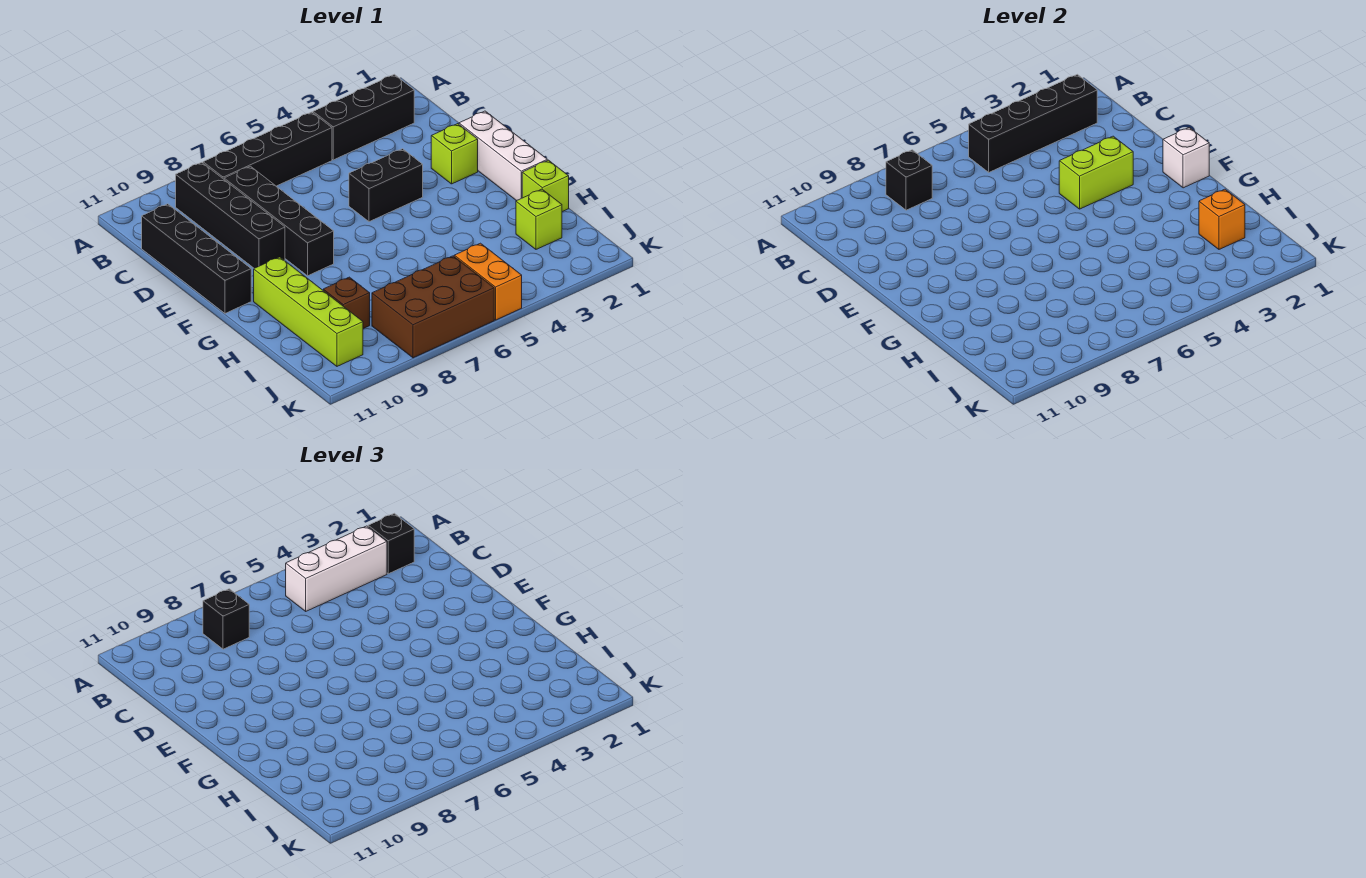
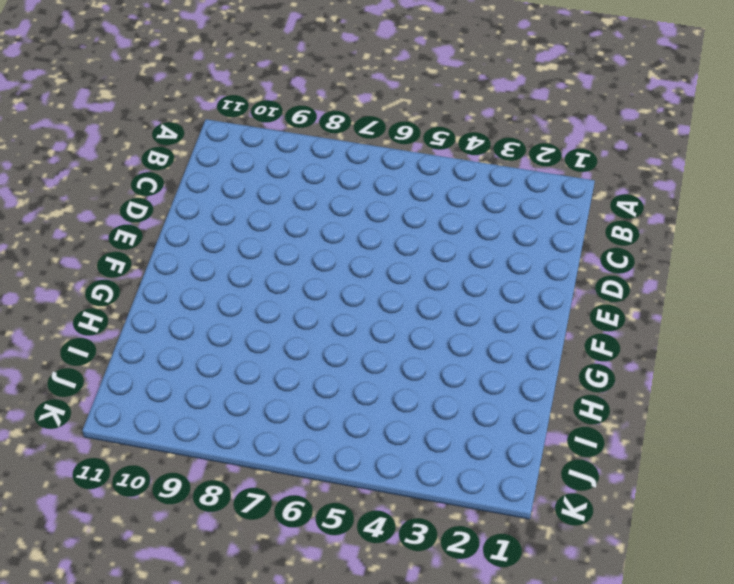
none -> black 1x3 brick [313,74,414,160]
none -> black 1x4 brick [203,112,332,186]
none -> black 1x4 brick [176,162,285,268]

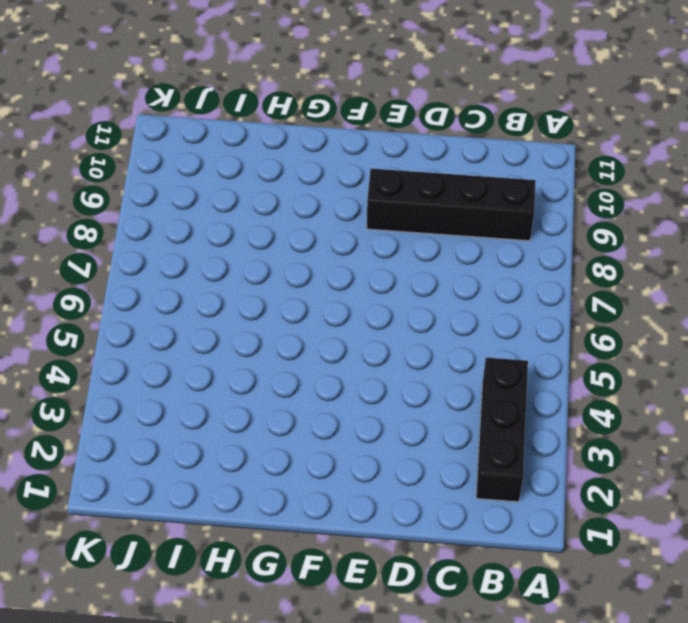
none -> black 1x4 brick [203,112,332,186]
none -> black 1x4 brick [224,166,334,276]
none -> black 1x4 brick [142,204,251,313]

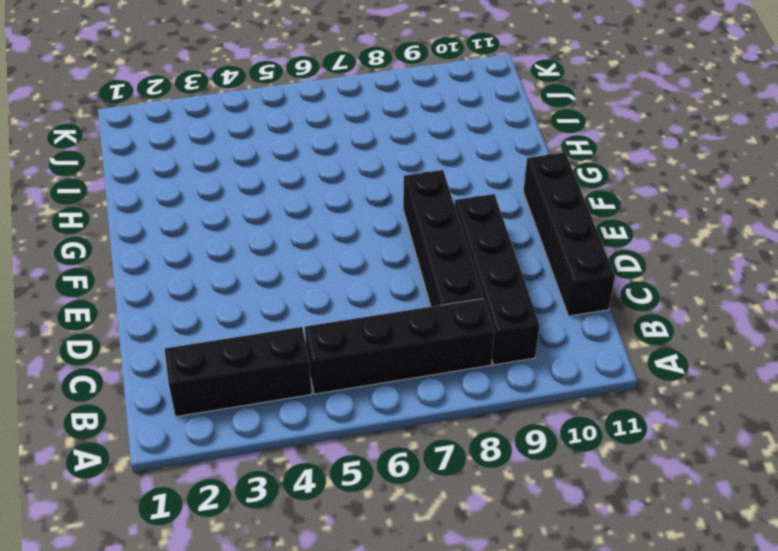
none -> white 1x3 brick [459,111,547,201]
none -> lime 1x1 brick [431,124,478,184]
none -> black 1x2 brick [349,149,423,222]

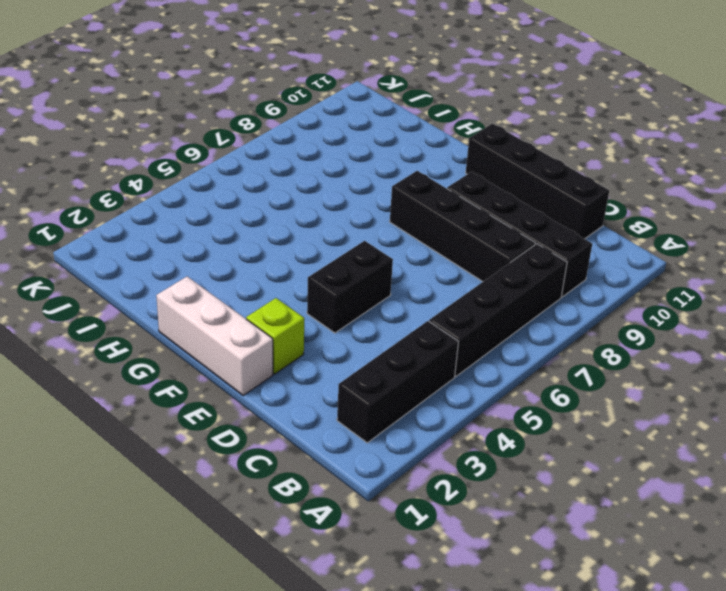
none -> lime 1x4 brick [254,257,363,366]
none -> lime 1x1 brick [522,160,569,212]
none -> lime 1x1 brick [516,189,562,249]

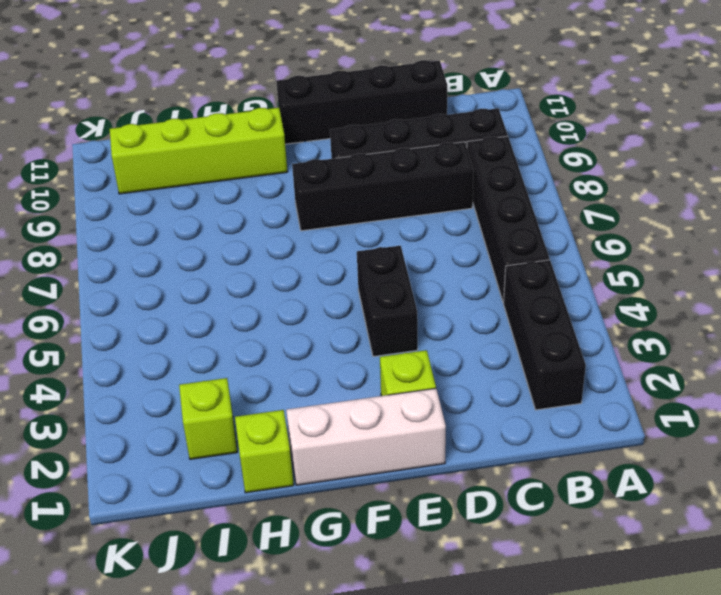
none -> brown 1x1 brick [323,277,370,329]
none -> orange 1x2 brick [454,243,522,320]
none -> brown 2x3 brick [372,256,494,358]

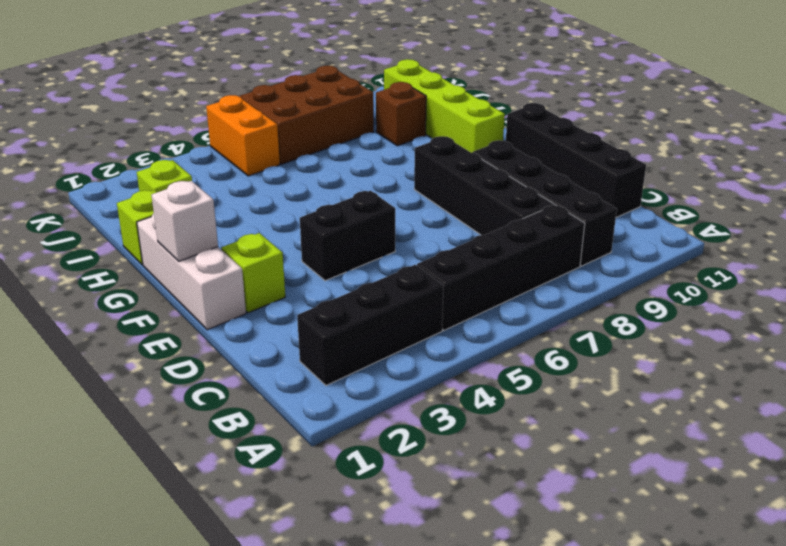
none -> black 1x4 brick [969,74,1097,172]
none -> black 1x1 brick [886,150,932,210]
none -> lime 1x2 brick [1059,136,1133,209]

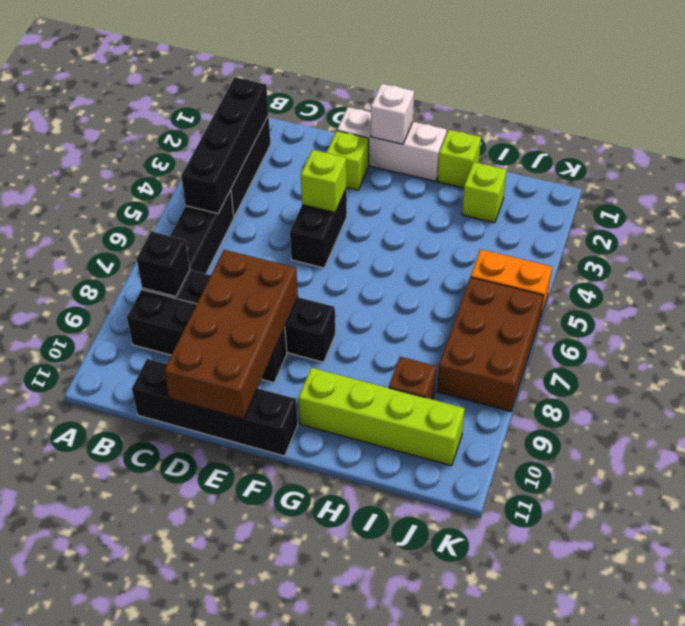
brown 2x4 brick [164,250,298,419] -> none
lime 1x1 brick [301,150,346,212] -> lime 1x2 brick [1059,136,1133,209]
none -> orange 1x1 brick [1199,189,1245,249]
none -> black 1x1 brick [368,513,414,574]
none -> white 1x3 brick [286,526,387,611]

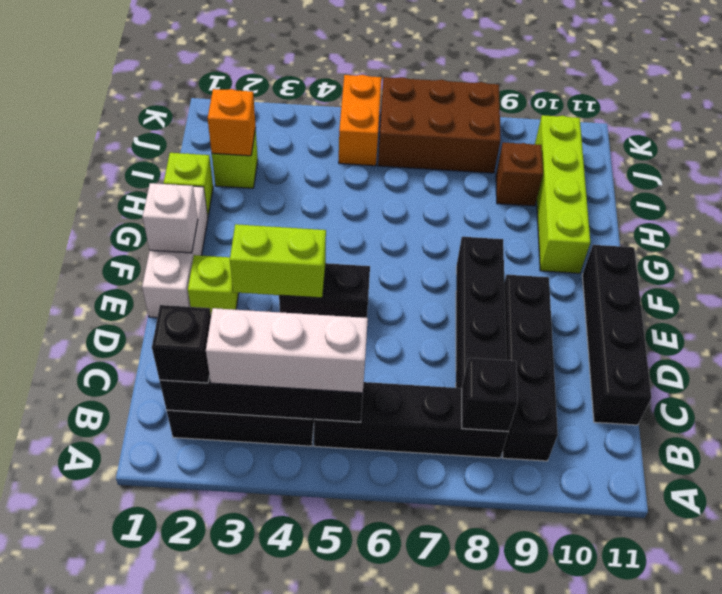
none -> black 1x1 brick [203,589,249,649]

